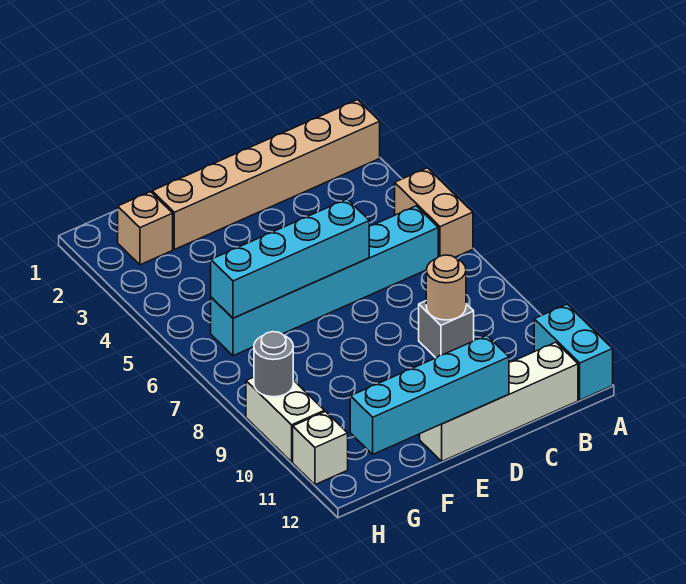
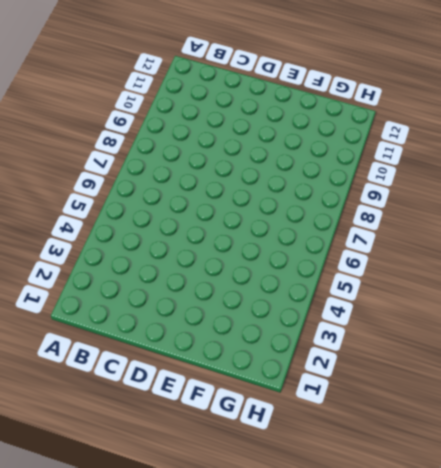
none -> tan 1x6 brick [152,100,380,249]
none -> tan 1x2 brick [395,168,473,257]
none -> cyan 1x2 brick [534,304,613,400]

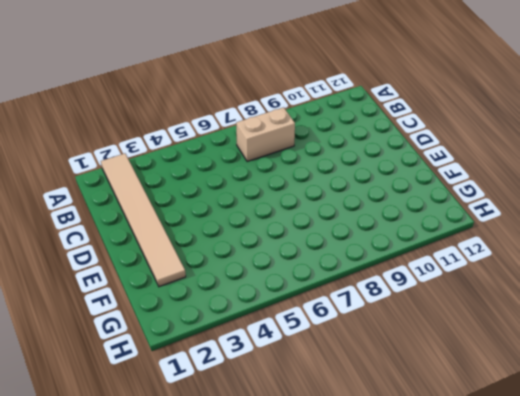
tan 1x6 tile [101,153,186,287] -> tan 1x6 brick [152,100,380,249]
tan 1x2 brick [236,107,295,161] -> tan 1x2 brick moved to [395,168,473,257]
none -> cyan 1x2 brick [534,304,613,400]
none -> cyan 1x6 brick [211,206,438,356]
none -> white 1x4 brick [420,342,578,461]

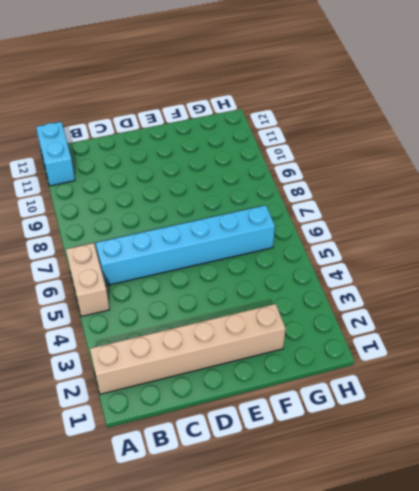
none -> white 1x4 brick [420,342,578,461]
none -> grey 1x1 brick [419,301,474,358]
none -> tan 1x1 brick [118,192,173,265]

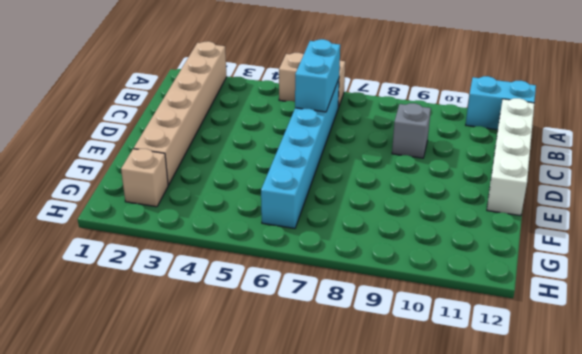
cyan 1x2 brick [295,39,340,112] -> none
none -> white 1x2 brick [246,377,324,462]
none -> white 1x1 brick [293,412,348,485]
none -> tan 1x1 round brick [426,255,466,320]

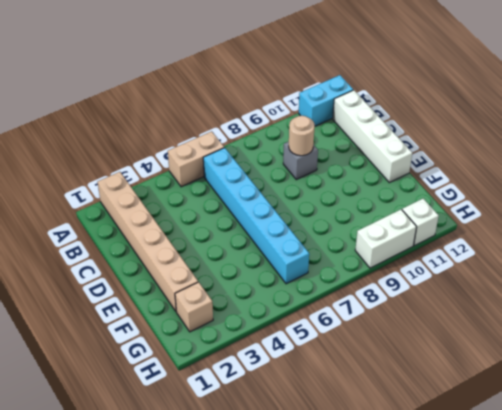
none -> cyan 1x4 brick [211,199,369,318]
none -> cyan 1x4 brick [350,335,509,454]
none -> grey 1x1 round brick [254,332,293,397]

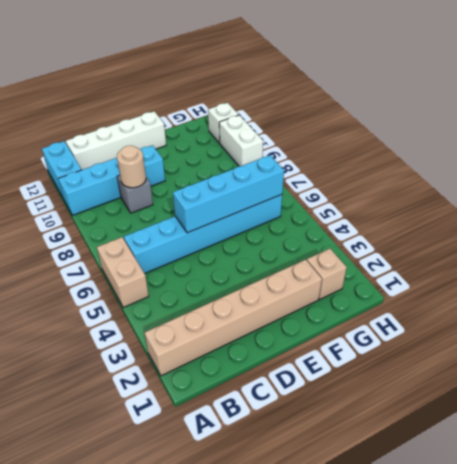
cyan 1x4 brick [58,145,165,215] -> cyan 1x4 brick moved to [350,335,509,454]
none -> grey 1x1 round brick [254,332,293,397]

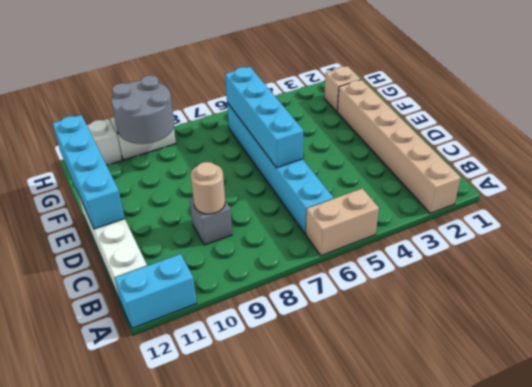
grey 2x2 round brick [111,75,174,144] -> grey 1x1 round brick [254,332,293,397]

